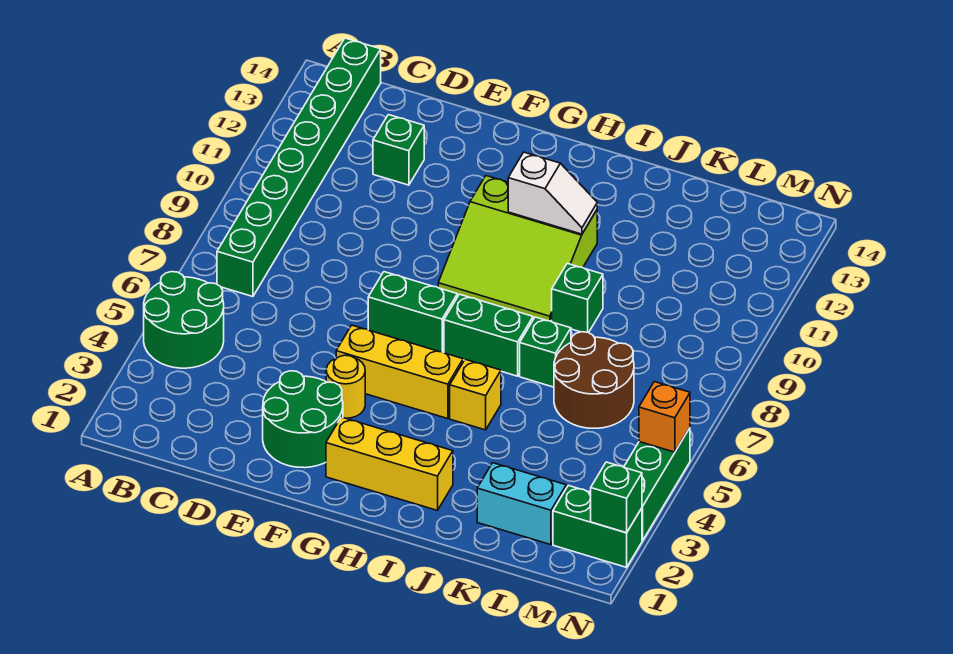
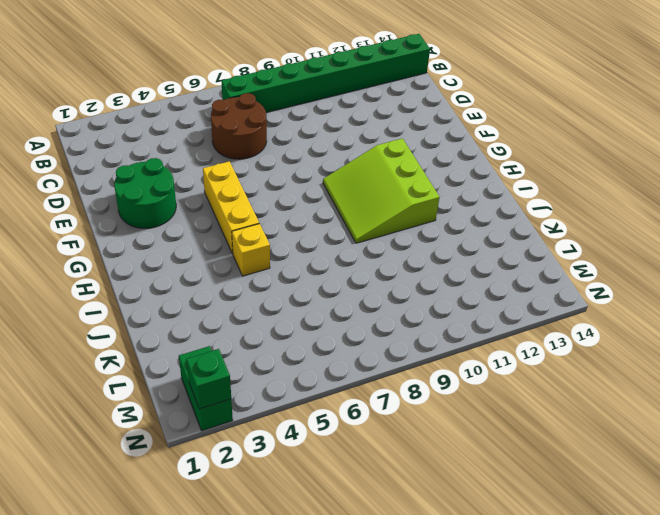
brown 2x2 round brick [211,93,267,159] -> brown 2x2 round brick moved to [554,332,634,428]
none -> green 2x2 round brick [144,272,224,368]
none -> green 1x1 brick [373,115,424,185]
none -> yellow 1x1 round brick [326,355,365,418]

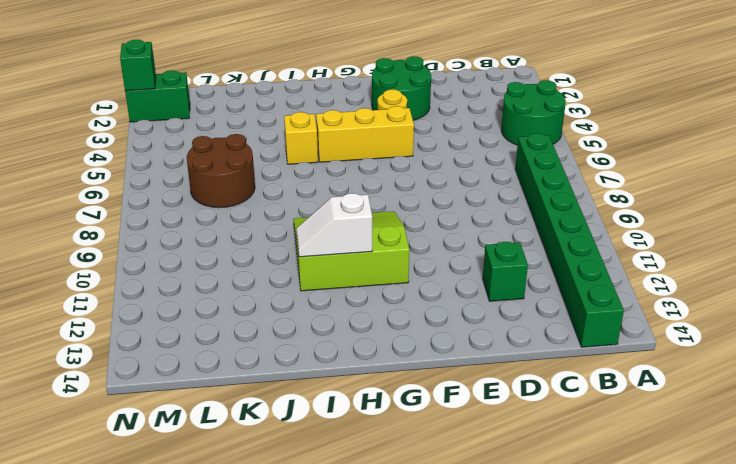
none -> green 1x2 brick [368,272,457,352]
none -> yellow 1x3 brick [326,417,453,510]
none -> green 1x2 brick [444,294,533,376]

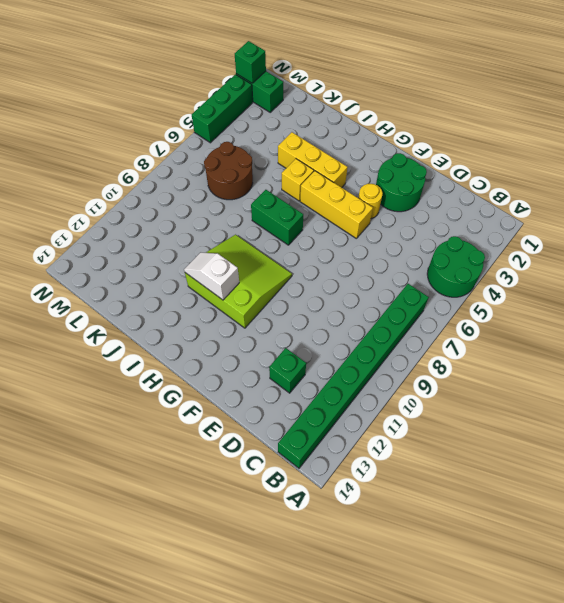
yellow 1x3 brick [278,132,348,188] -> yellow 1x3 brick moved to [326,417,453,510]
none -> green 1x2 brick [368,272,457,352]
none -> green 1x1 brick [520,317,571,387]
none -> green 1x1 brick [552,263,603,333]

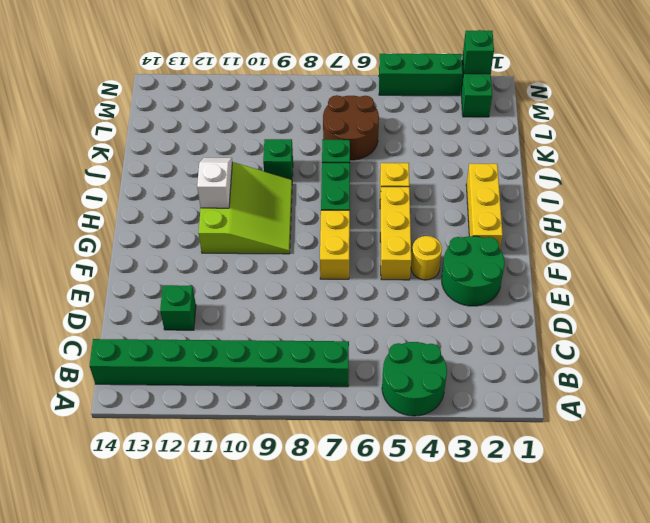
yellow 1x2 brick [320,210,350,279] -> green 1x2 brick [368,272,457,352]
none -> cyan 1x2 brick [477,463,566,545]
none -> orange 1x1 brick [639,382,690,452]

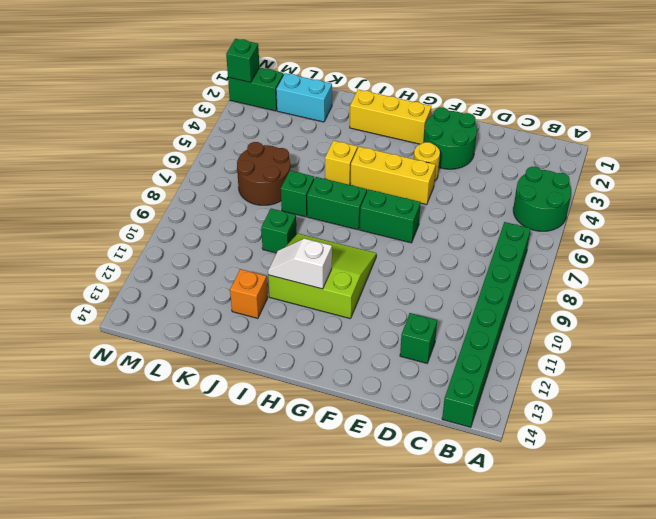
orange 1x1 brick [230,269,268,318] -> orange 1x1 brick moved to [639,382,690,452]
none -> green 1x3 brick [624,428,690,541]

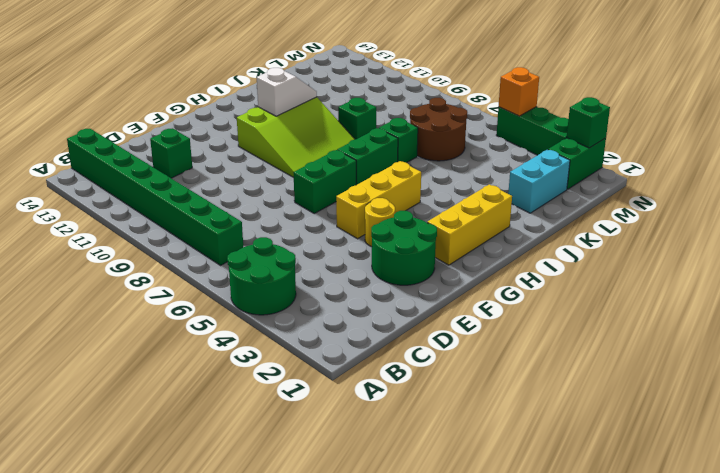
none -> yellow 1x1 brick [450,359,501,430]

